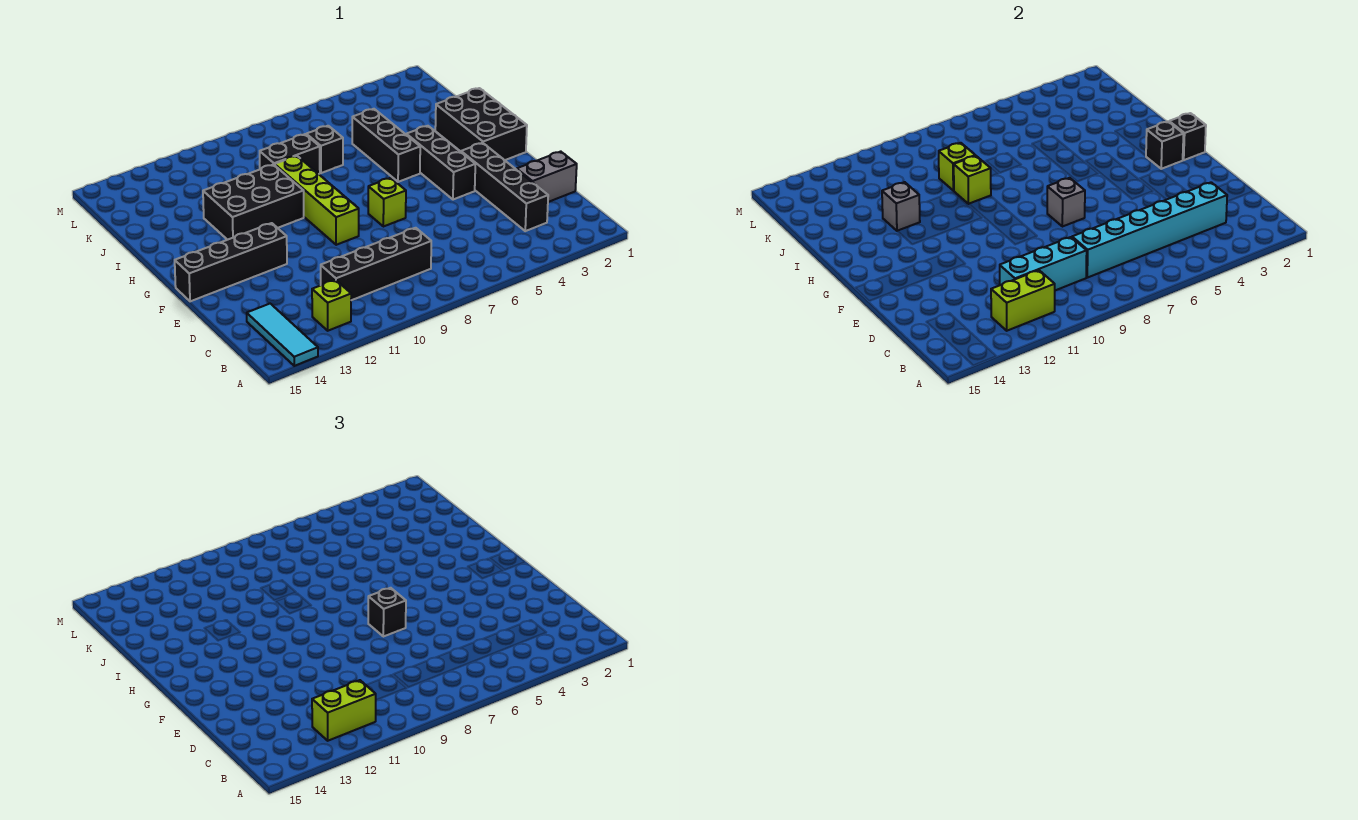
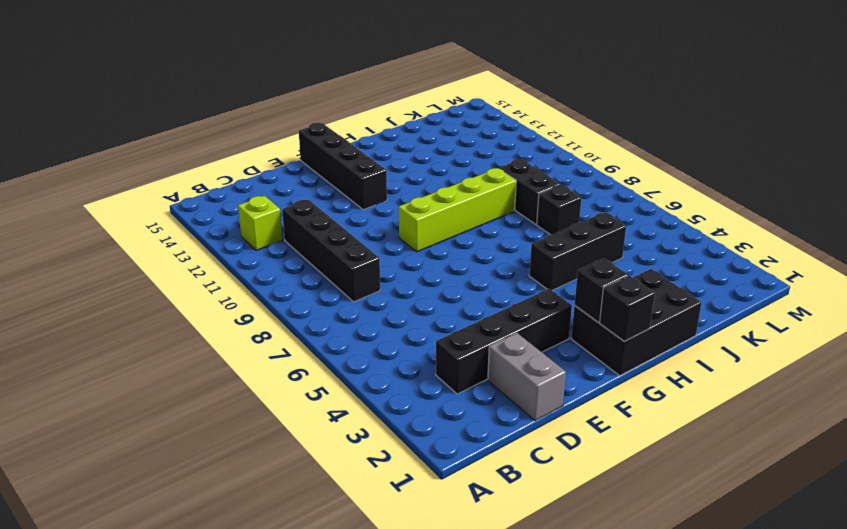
none -> cyan 1x3 tile [247,304,318,366]
none -> black 1x3 brick [406,126,475,200]
none -> lime 1x1 brick [368,178,406,227]

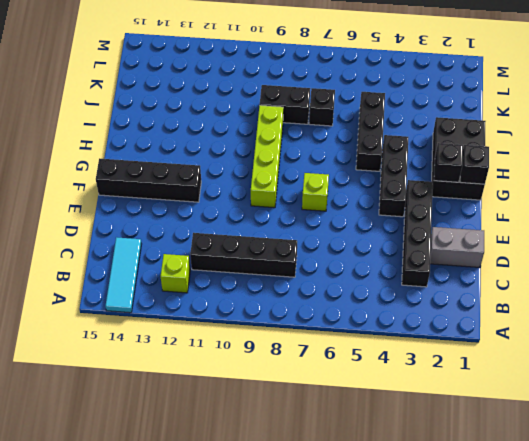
none -> black 2x3 brick [203,165,304,240]
none -> lime 1x2 brick [991,270,1055,331]
none -> cyan 1x6 brick [1072,182,1227,278]

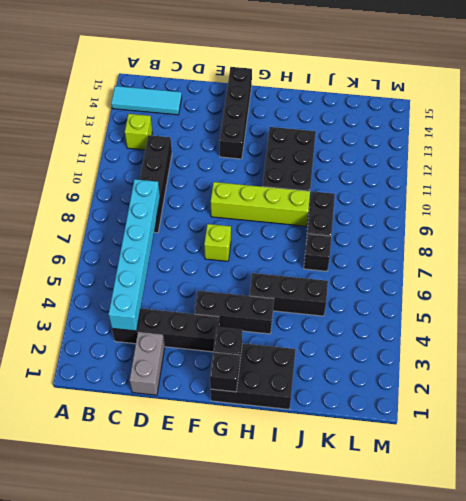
none -> lime 1x2 brick [991,270,1055,331]
none -> cyan 1x3 brick [1000,237,1087,291]
none -> grey 1x1 brick [1047,178,1085,227]

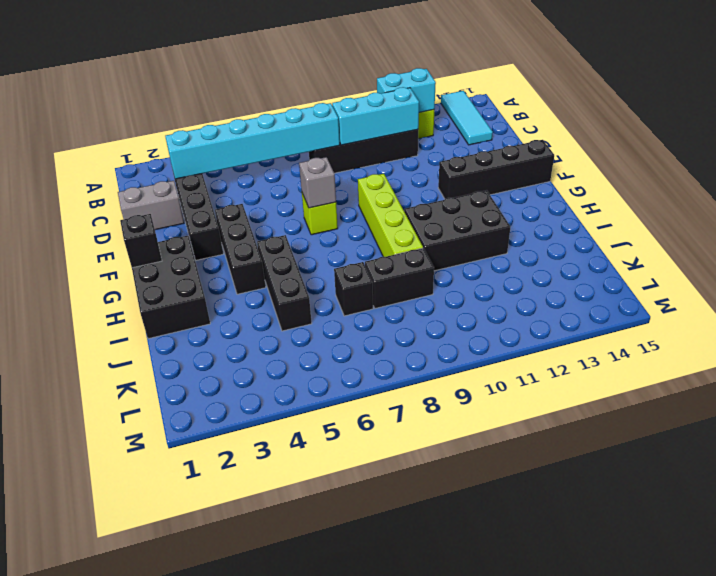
cyan 1x2 brick [377,68,436,112] -> lime 1x2 brick [991,270,1055,331]
none -> black 1x1 brick [1146,122,1183,169]
none -> lime 1x1 brick [954,156,991,204]
none -> grey 1x1 brick [882,182,920,231]

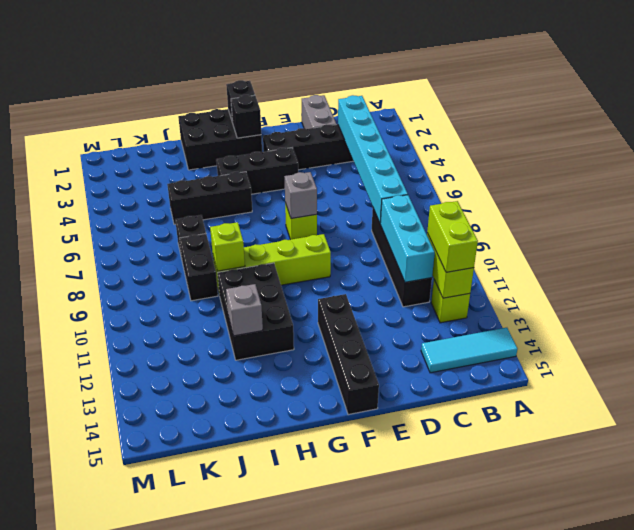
none -> lime 1x1 brick [939,143,975,191]
none -> black 1x1 brick [368,588,406,637]

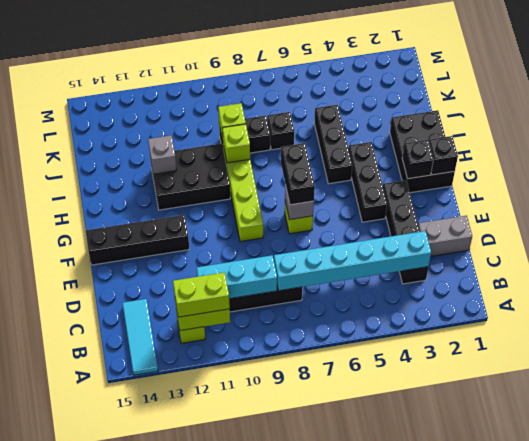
black 1x2 brick [281,143,315,205] -> black 1x1 brick [368,588,406,637]

